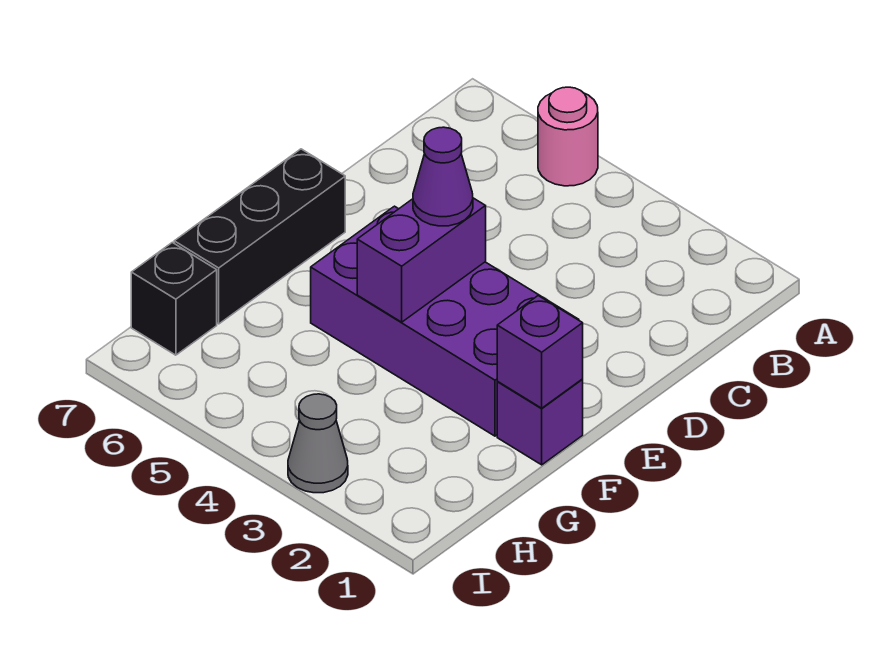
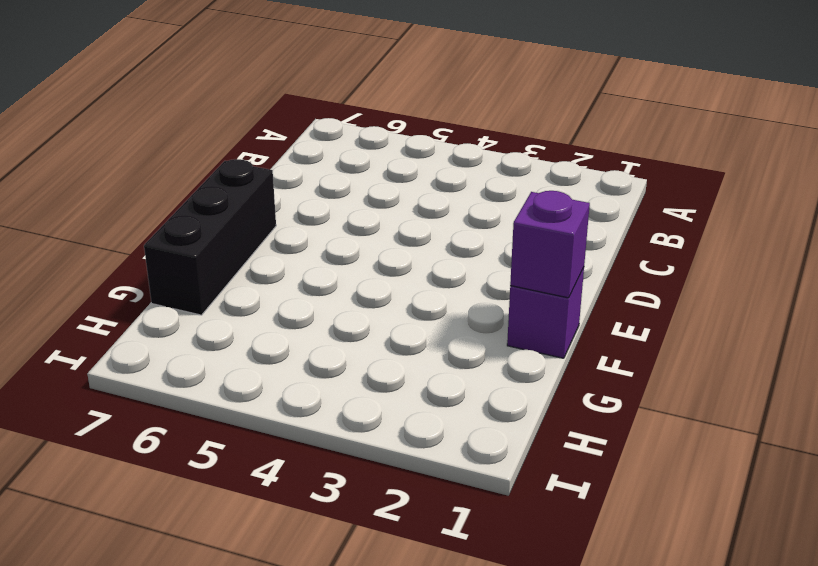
none -> pink 1x1 round brick [538,87,598,186]
none -> purple 2x4 brick [311,206,579,436]

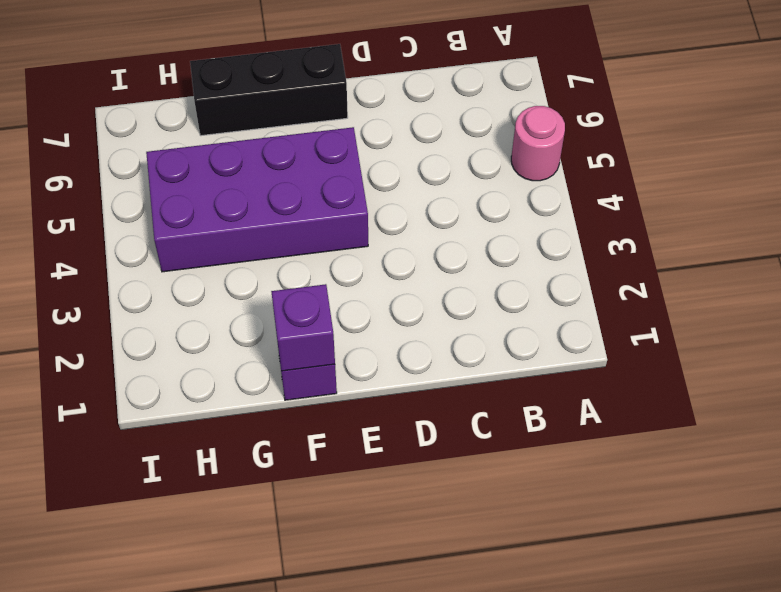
purple 2x4 brick [146,127,368,272] -> purple 2x4 brick turned to [311,206,579,436]
none -> black 1x1 brick [131,242,217,355]
none -> grey 1x1 cone [288,394,348,493]

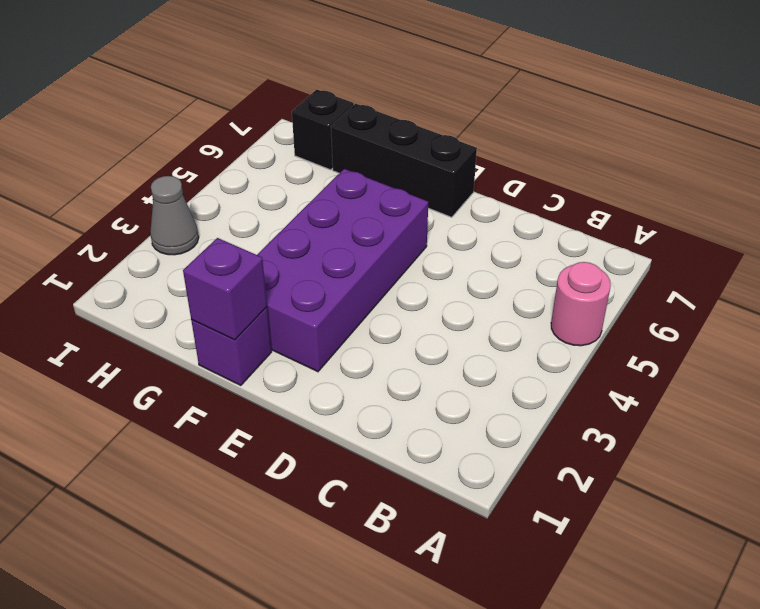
none -> purple 1x2 brick [357,198,486,322]
none -> purple 1x1 cone [413,127,473,226]

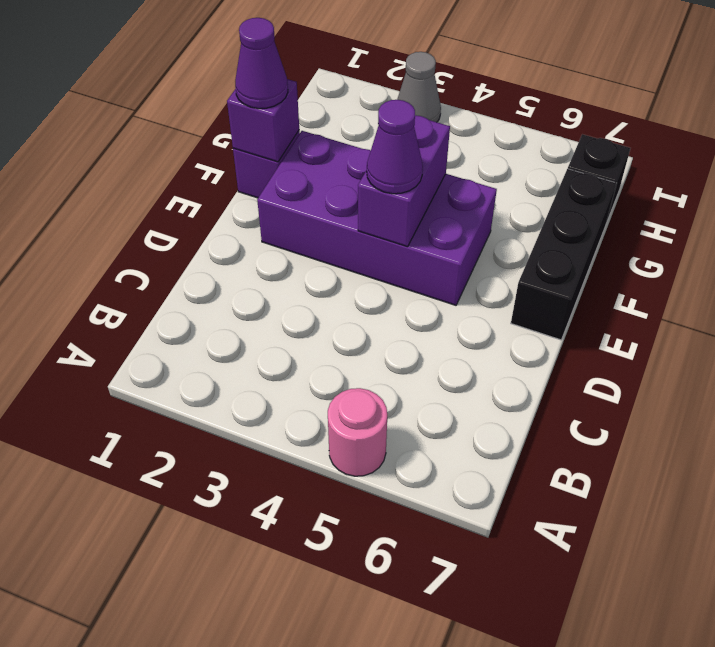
purple 1x1 cone [235,18,288,109] -> none

